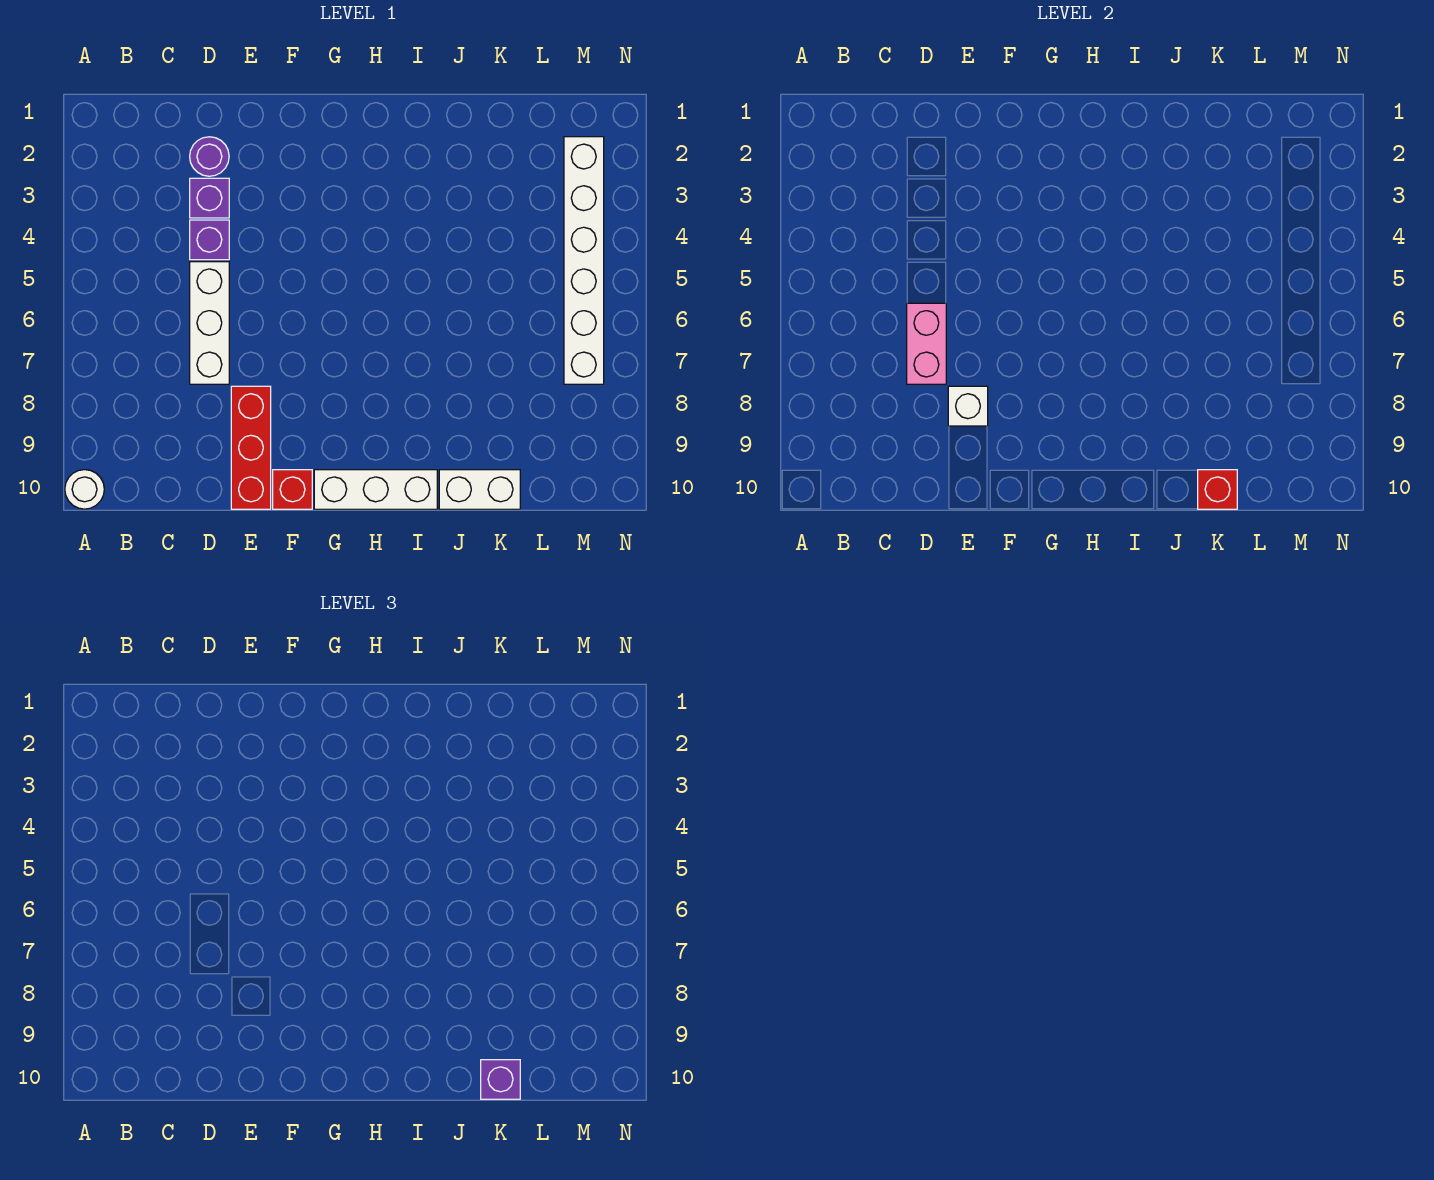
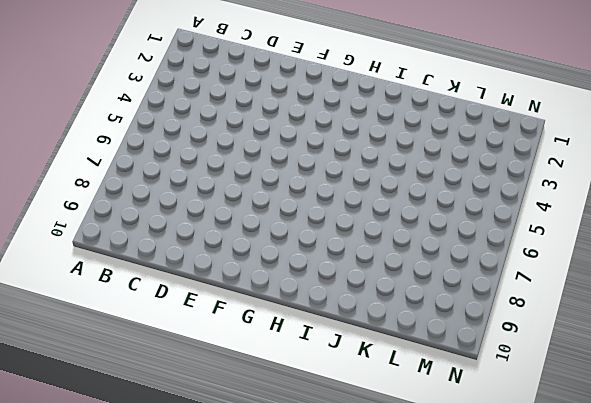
none -> white 1x1 round brick [65,470,104,509]
none -> purple 1x1 round brick [190,137,229,176]
none -> purple 1x1 brick [190,178,229,218]

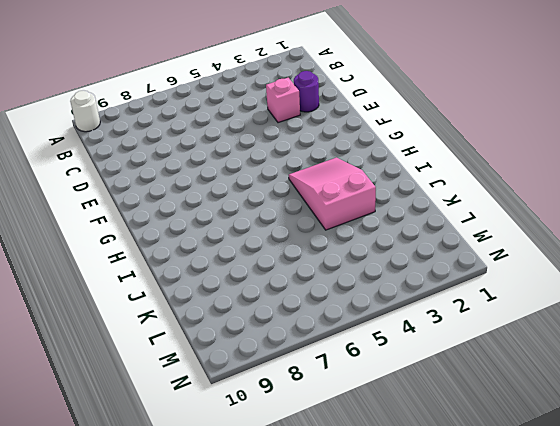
pink 1x1 brick [266,78,300,123] -> purple 1x1 brick [190,178,229,218]
pink 2x3 slope [289,158,376,230] -> none
none -> purple 1x1 brick [190,220,229,260]
none -> white 1x3 brick [190,262,229,384]
none -> red 1x3 brick [231,386,271,509]

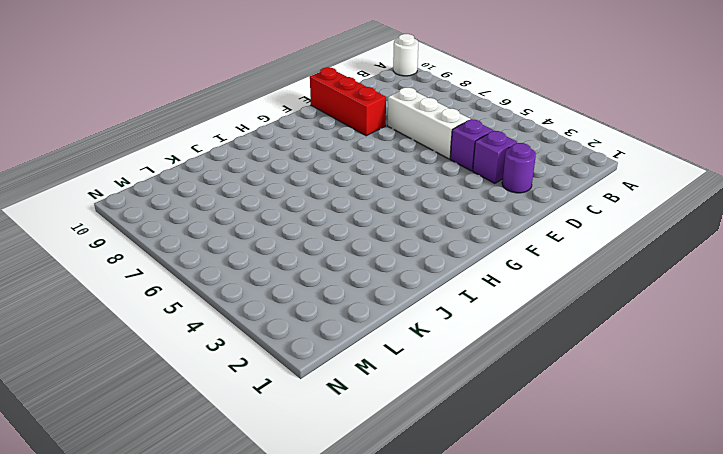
none -> red 1x1 brick [273,470,312,509]
none -> white 1x3 brick [314,470,437,509]
none -> white 1x2 brick [439,470,520,509]

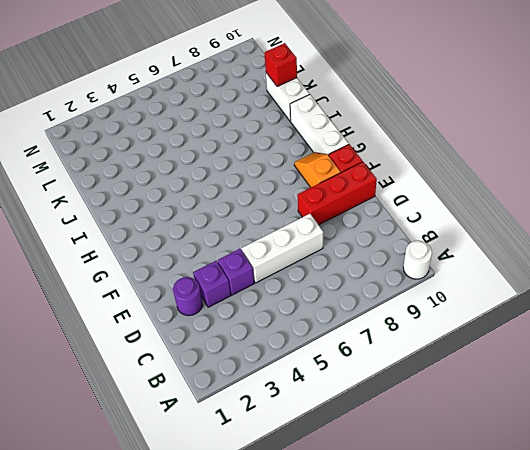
orange 1x2 slope [294,152,341,187] -> none
none -> white 1x6 brick [564,137,604,384]
none -> pink 1x2 brick [907,303,946,384]
none -> white 1x1 brick [948,386,988,426]

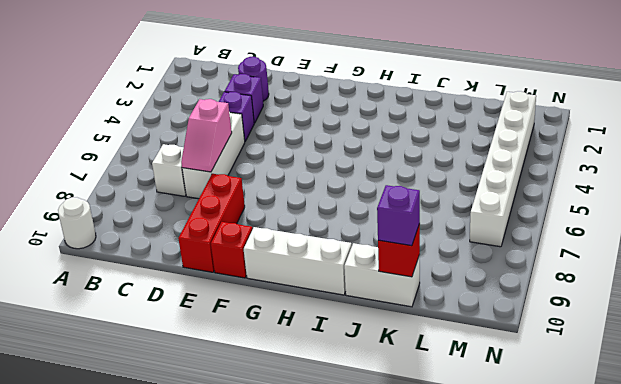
white 1x1 brick [152,144,186,196] -> white 1x1 brick moved to [948,386,988,426]
pink 1x2 slope [181,99,232,172] -> pink 1x2 brick [907,303,946,384]

